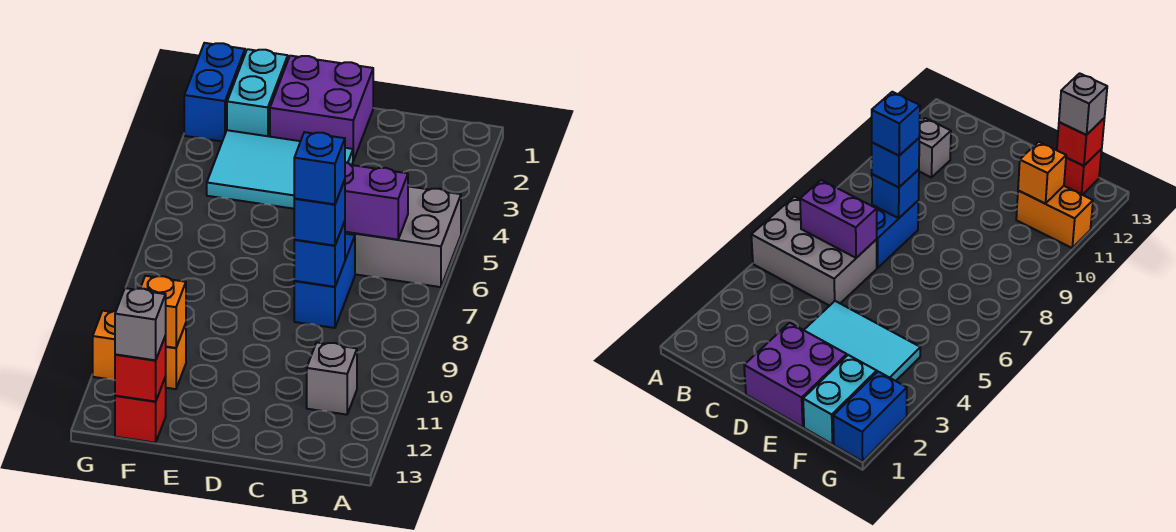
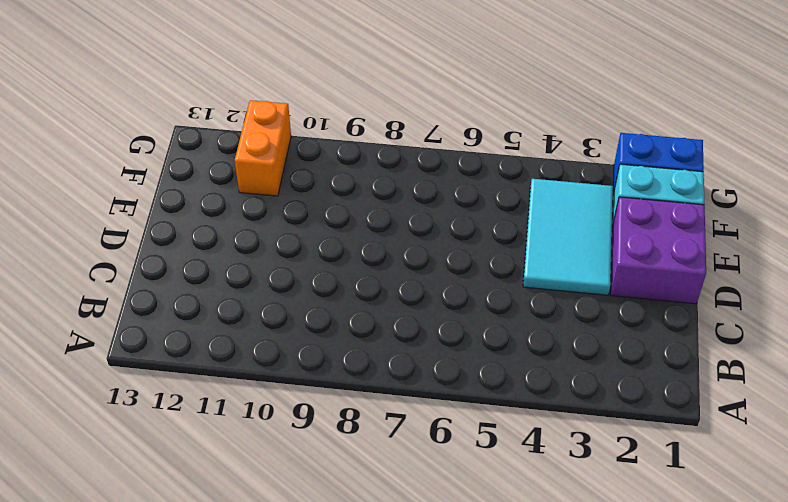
none -> grey 2x3 brick [345,186,461,287]
none -> grey 1x1 brick [307,343,357,415]
none -> blue 1x2 brick [294,234,355,328]

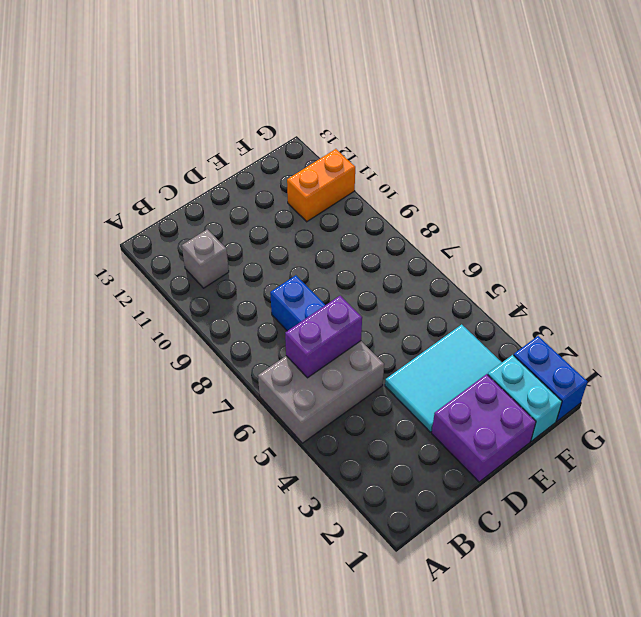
none -> red 1x1 brick [115,377,166,443]
none -> blue 1x1 brick [294,221,345,287]
none -> orange 1x1 brick [140,276,186,348]

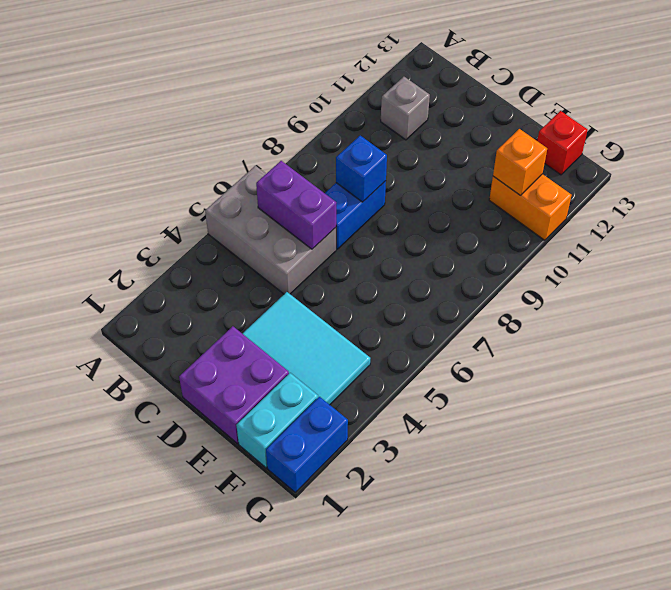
none -> red 1x1 brick [115,336,166,402]
none -> blue 1x1 brick [294,180,345,246]
none -> grey 1x1 brick [115,288,166,360]

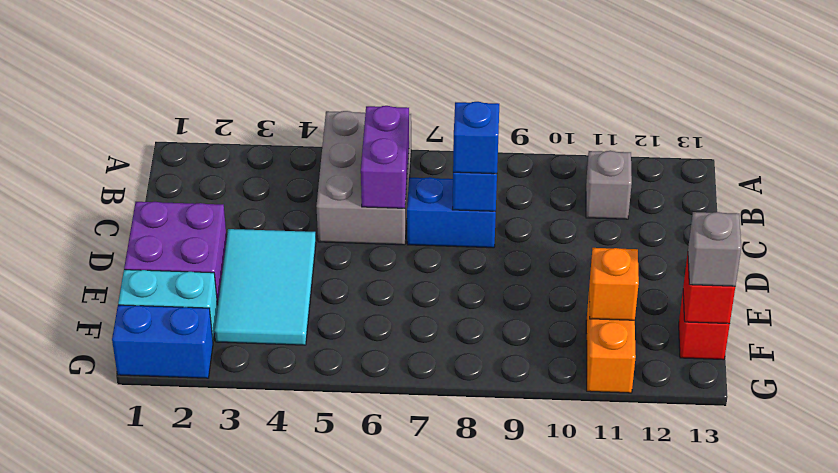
none -> blue 1x1 brick [294,132,345,204]

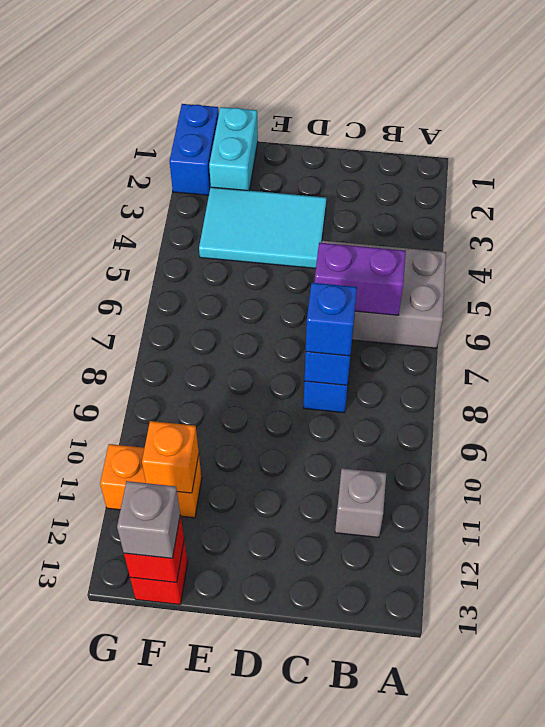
none -> purple 2x2 brick [270,56,373,161]
none -> blue 1x1 brick [294,132,345,204]

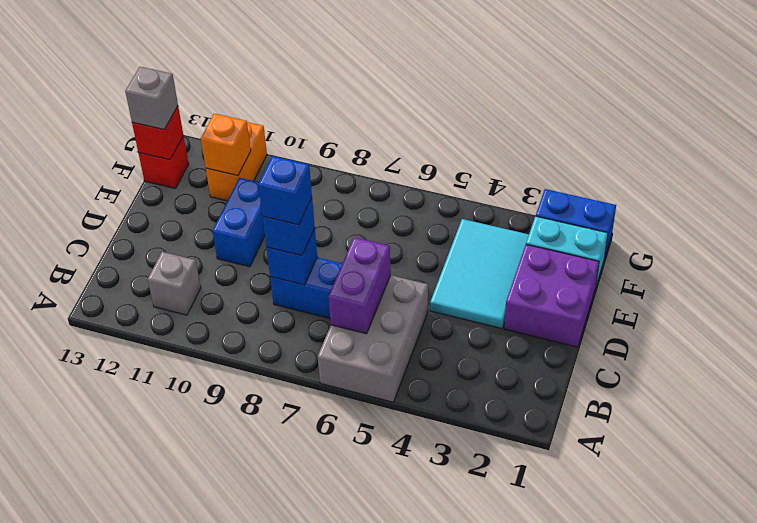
blue 1x2 brick [213,178,265,267] -> none

